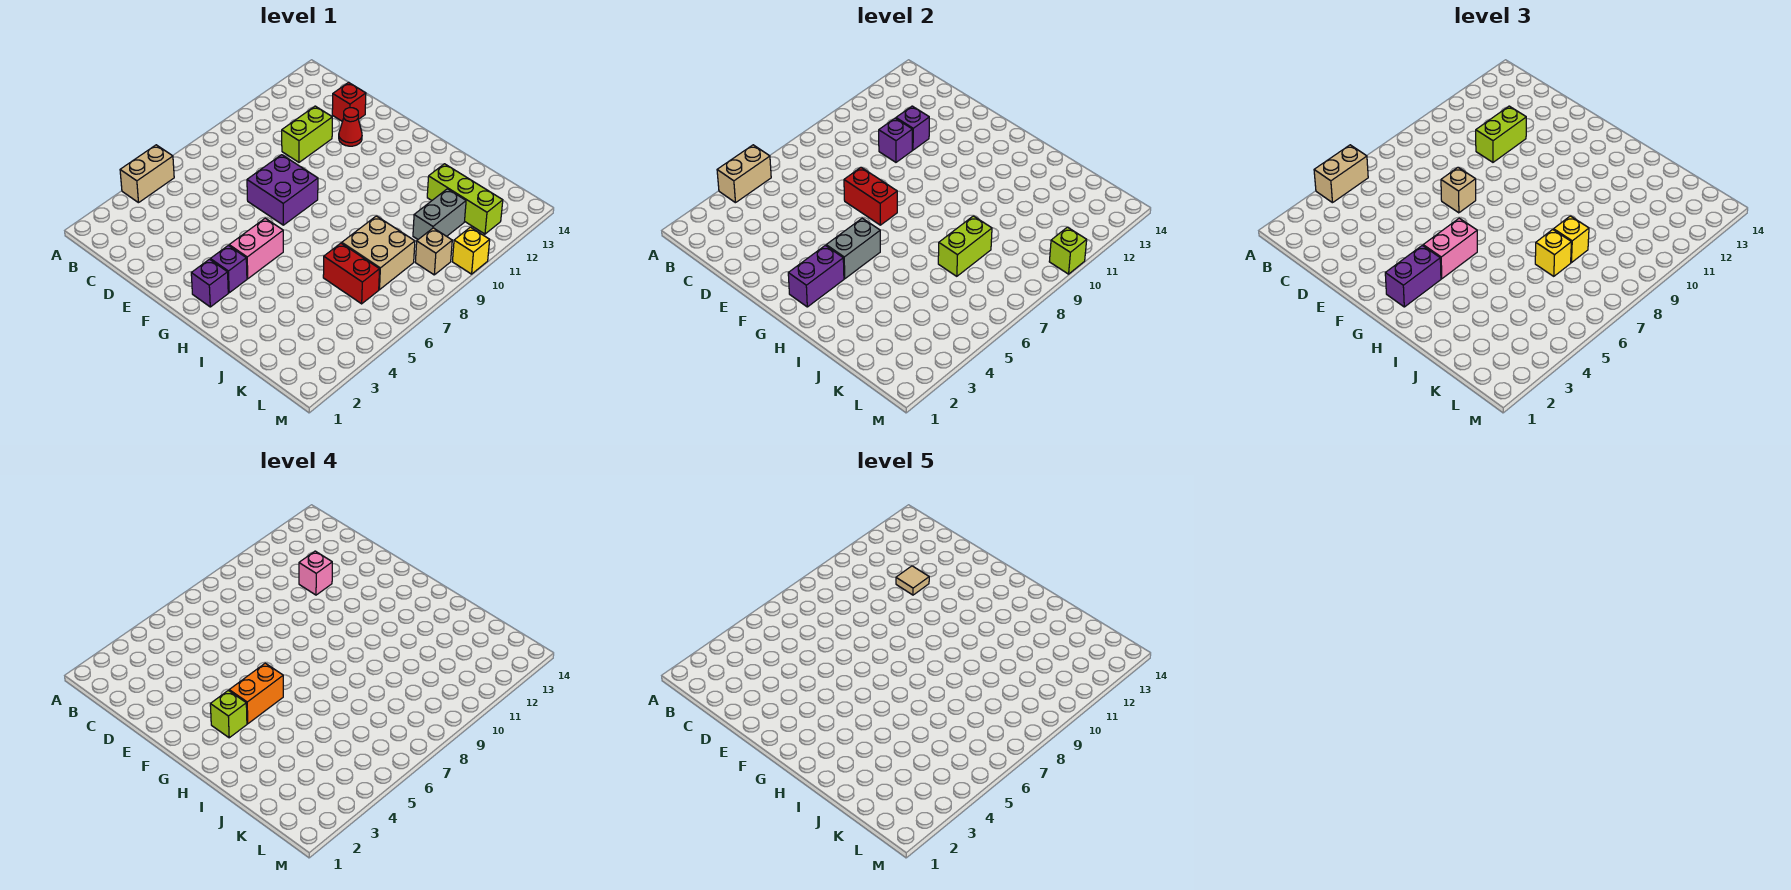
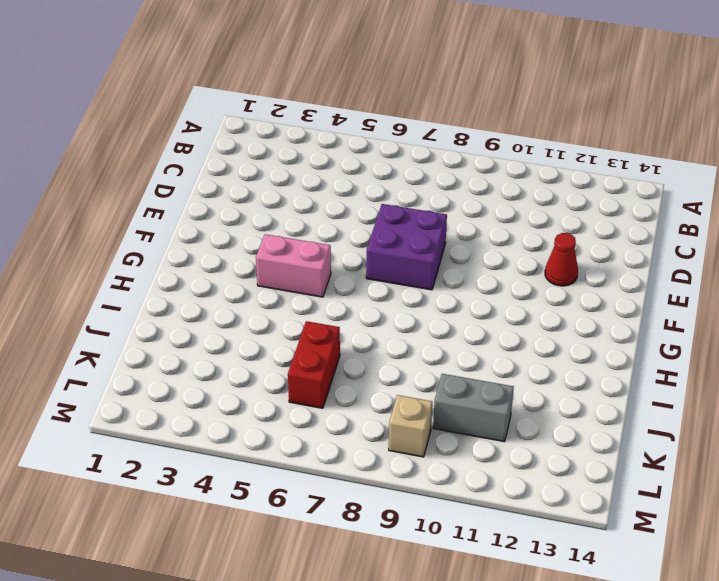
none -> tan 1x2 brick [120,145,174,203]
none -> lime 1x2 brick [282,106,332,162]
none -> red 1x1 brick [332,82,366,121]
none -> purple 1x1 brick [191,259,228,307]

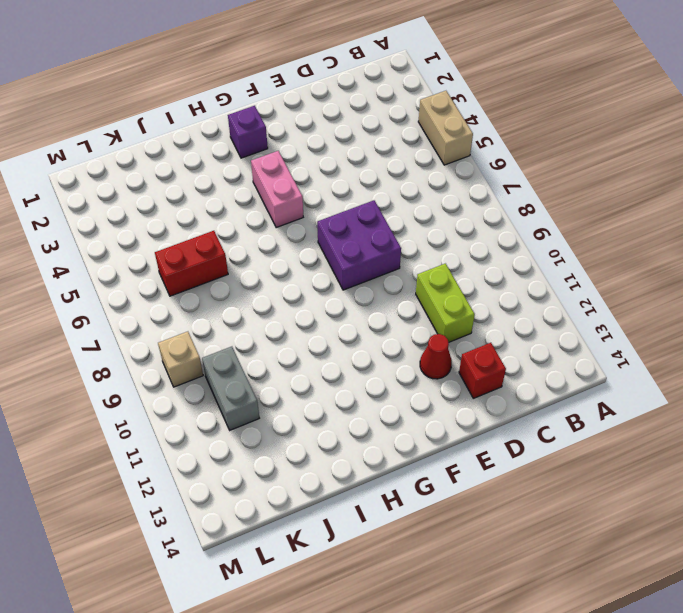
none -> purple 1x1 brick [210,245,247,293]
none -> tan 2x2 brick [342,216,415,290]
none -> lime 1x3 brick [427,164,503,234]
none -> yellow 1x1 brick [452,227,490,274]

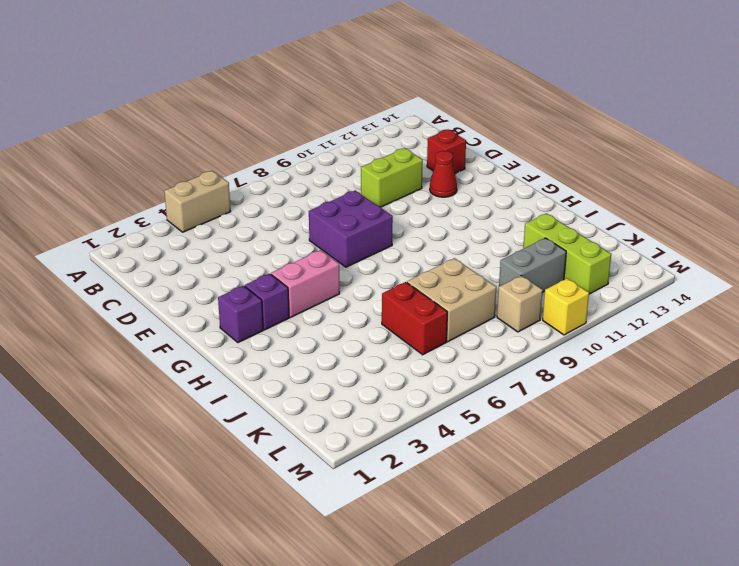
none -> tan 1x2 brick [717,145,771,203]
none -> purple 1x1 brick [879,118,912,162]
none -> purple 1x1 brick [896,106,929,150]
none -> red 1x2 brick [844,167,897,225]

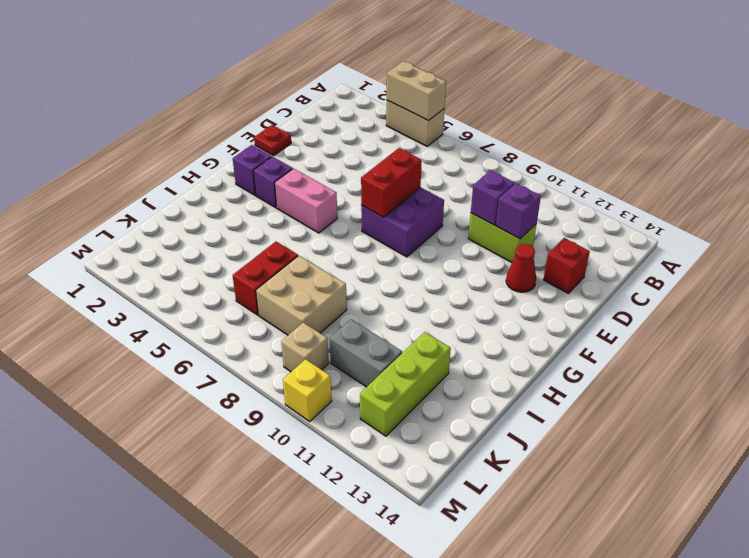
red 1x1 plate [254,125,291,156] -> none
none -> purple 1x2 brick [788,245,844,307]
none -> grey 1x2 brick [826,218,880,279]
none -> lime 1x2 brick [938,216,992,276]
none -> lime 1x1 brick [1049,227,1087,274]

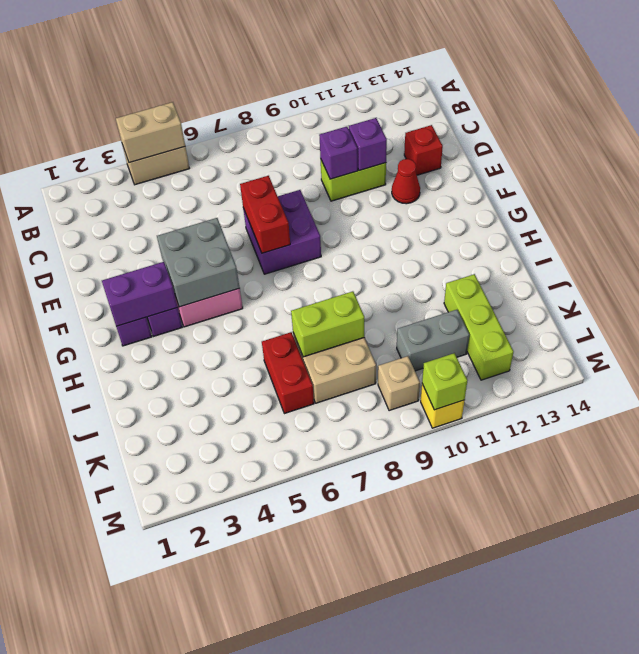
grey 2x2 brick [157,218,240,307] -> grey 1x2 brick [826,218,880,279]
none -> tan 1x2 brick [1314,145,1368,203]
none -> lime 1x2 brick [1476,106,1526,162]
none -> tan 1x1 brick [1441,167,1476,213]
none -> purple 1x2 brick [1385,245,1441,307]

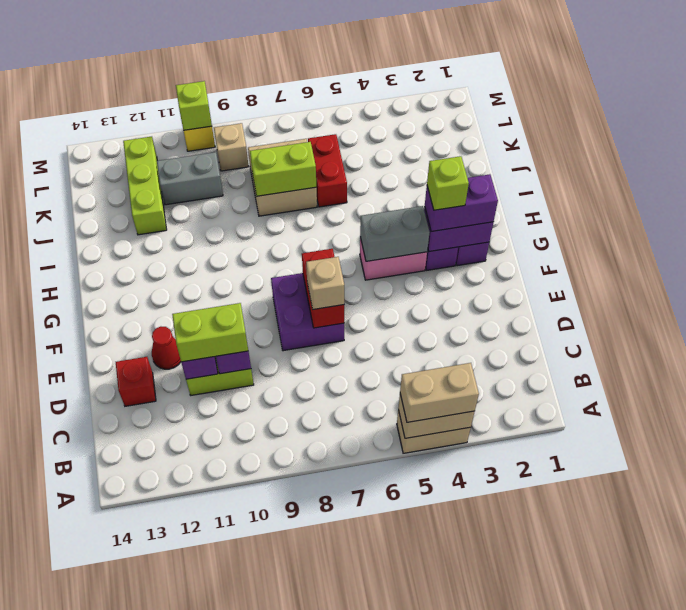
none -> pink 1x2 brick [1423,218,1477,279]
none -> yellow 1x1 brick [1535,230,1571,276]
none -> yellow 1x1 brick [1554,216,1589,263]
none -> pink 1x1 brick [299,551,332,595]

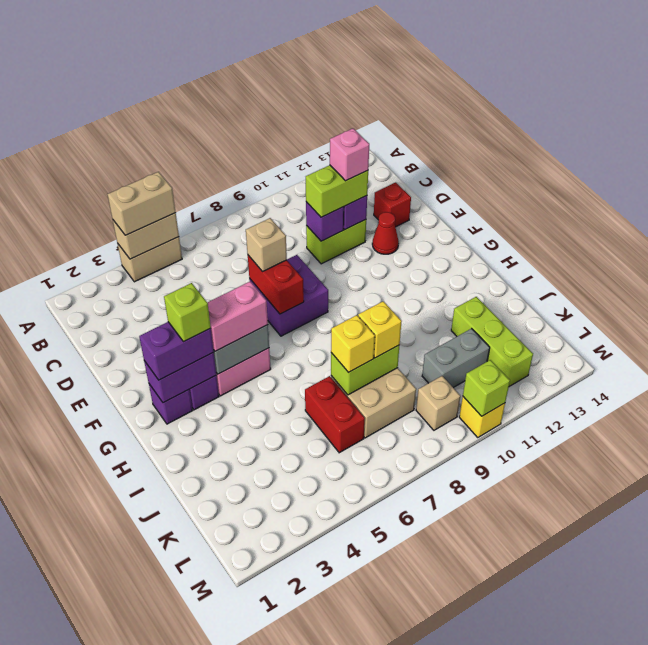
none -> orange 1x2 brick [229,663,283,724]
none -> tan 1x1 tile [896,566,929,595]

